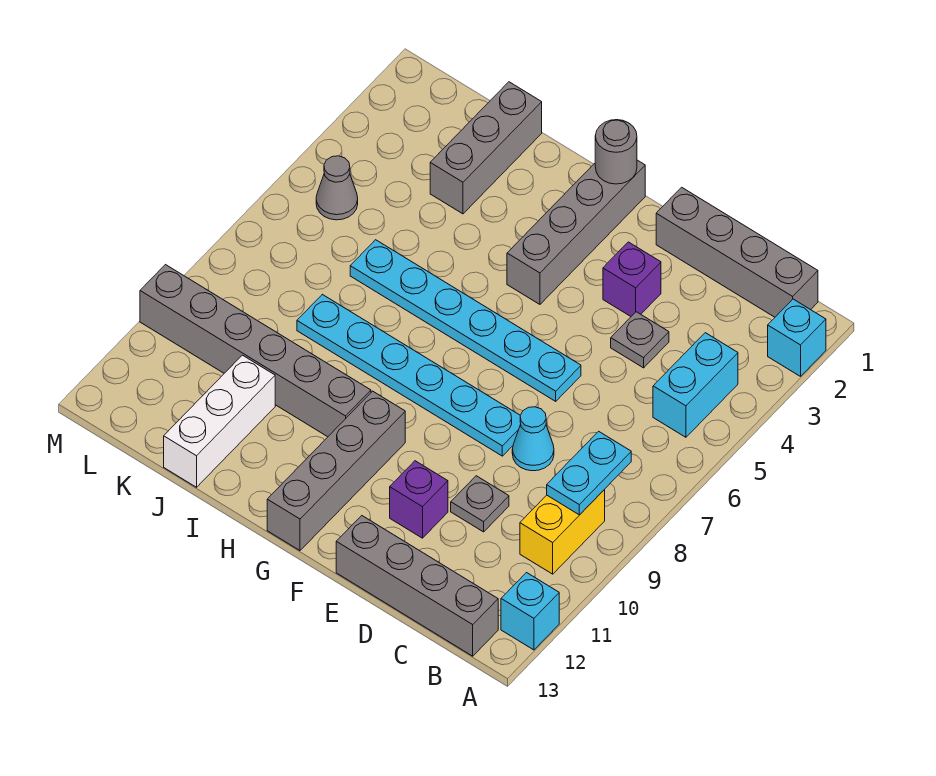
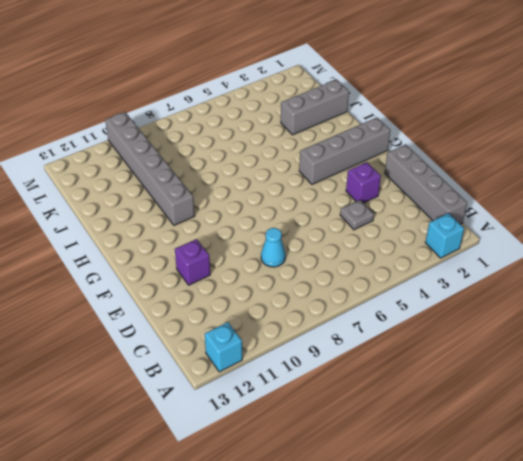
none -> cyan 1x2 brick [653,333,738,437]
none -> yellow 1x2 brick [520,490,605,574]
none -> grey 1x4 brick [336,516,498,656]

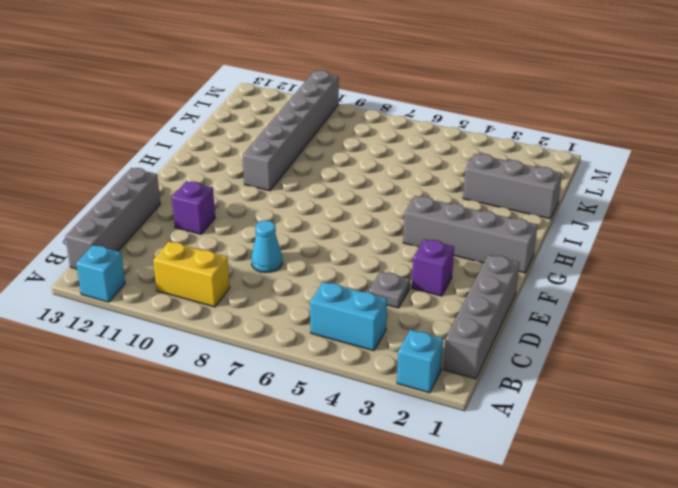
none -> grey 1x1 plate [451,476,509,532]
none -> cyan 1x6 plate [350,240,581,401]
none -> cyan 1x6 plate [297,294,521,456]

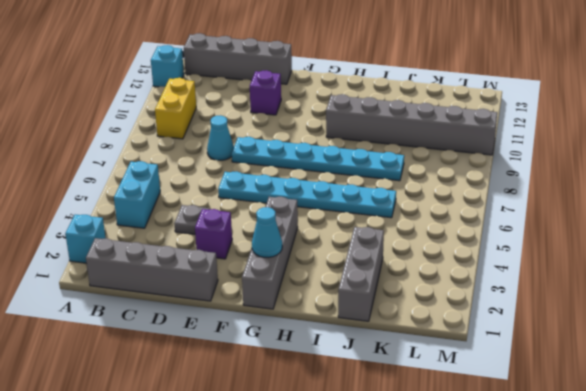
cyan 1x1 cone [252,207,282,257] -> none
none -> grey 1x1 plate [451,476,509,532]
none -> grey 1x4 brick [267,391,405,550]
none -> white 1x3 brick [164,355,275,487]

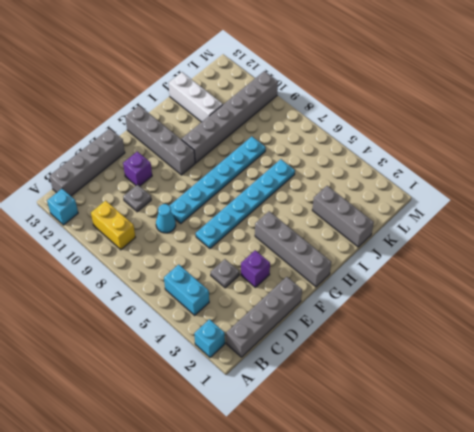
none -> grey 1x1 cone [316,156,358,220]
none -> cyan 1x2 plate [547,431,631,515]
none -> grey 1x1 round brick [595,120,637,184]

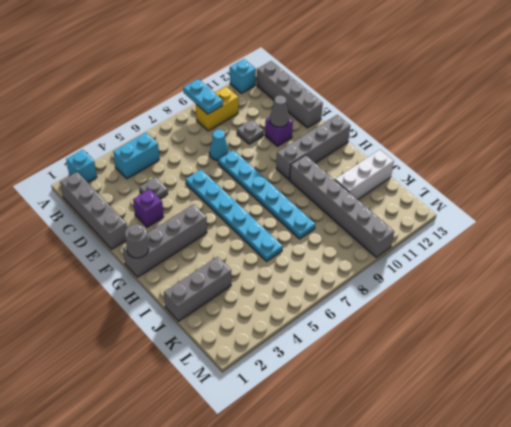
cyan 1x2 plate [183,79,223,114] -> cyan 1x2 plate turned to [547,431,631,515]
grey 1x1 cone [270,95,289,127] -> grey 1x1 cone moved to [316,156,358,220]

